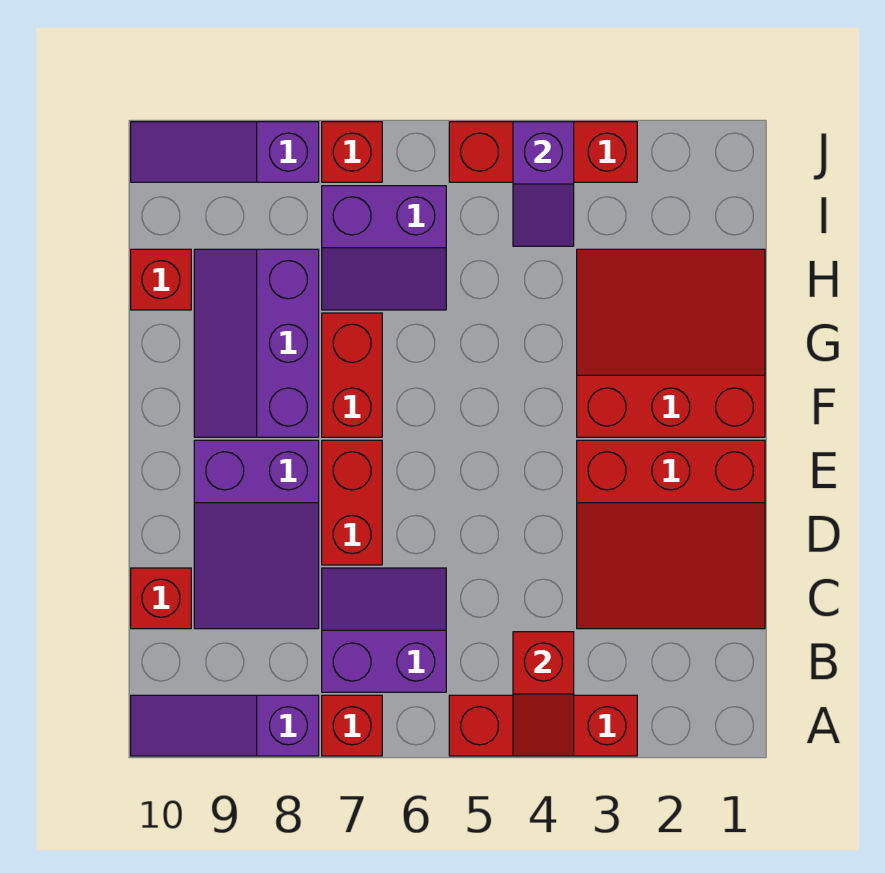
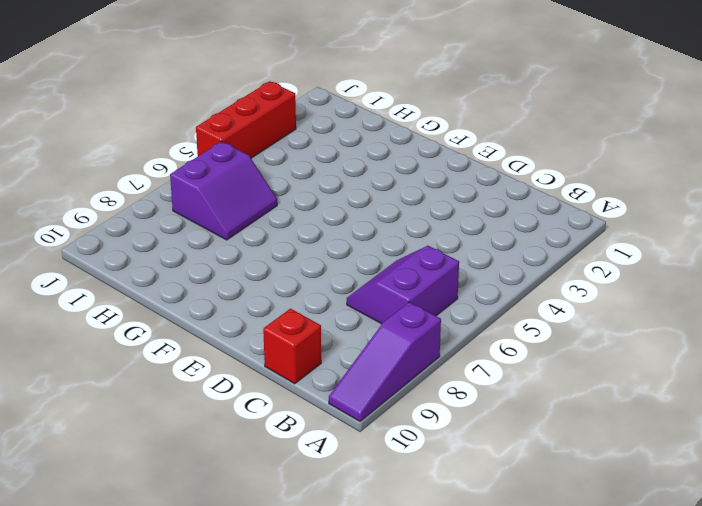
none -> red 1x3 brick [449,695,637,756]
none -> red 1x1 brick [322,695,382,756]
none -> red 3x3 slope [577,440,765,629]

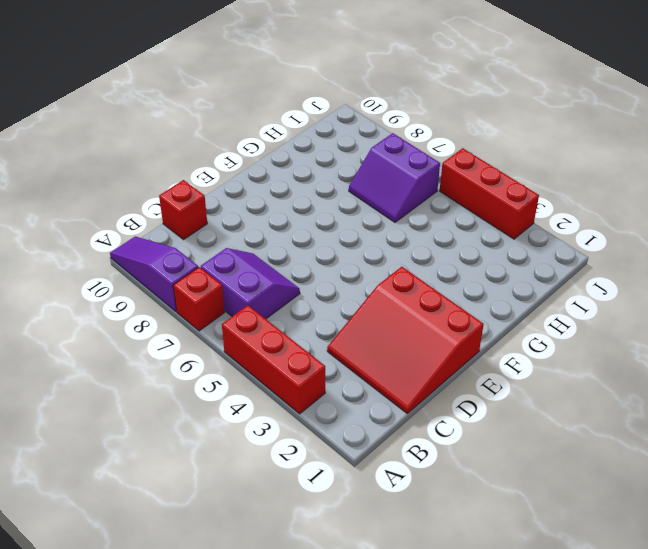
none -> purple 2x3 slope [194,440,319,629]
none -> red 1x2 brick [322,440,382,565]
none -> red 3x3 slope [577,249,765,437]

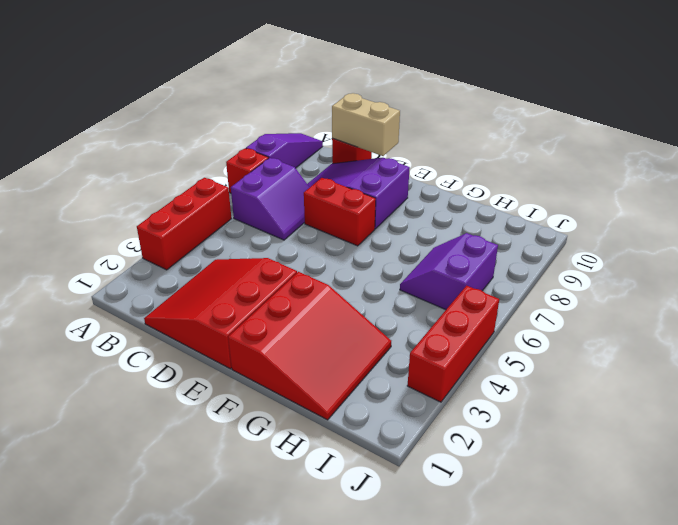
tan 1x2 brick [332,93,400,156] -> none
none -> red 1x2 brick [322,313,382,437]
none -> purple 2x3 slope [194,249,319,437]
none -> red 1x1 brick [131,249,191,310]

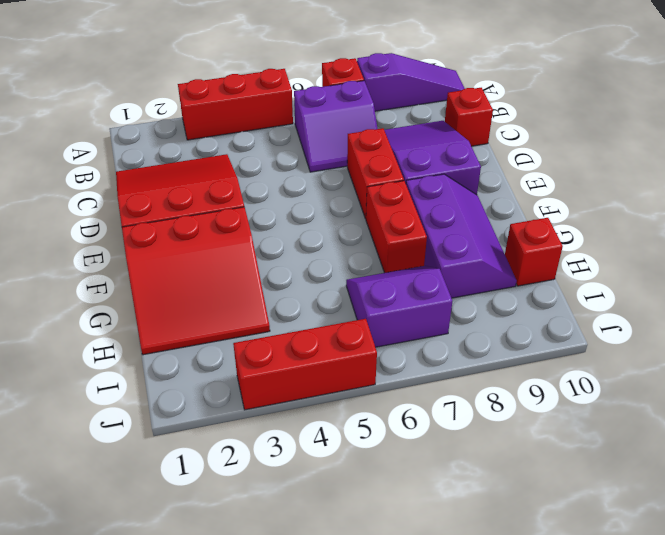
none -> red 1x1 brick [322,122,382,182]
none -> purple 1x3 slope [131,122,319,182]
none -> red 1x2 slope [513,632,574,756]

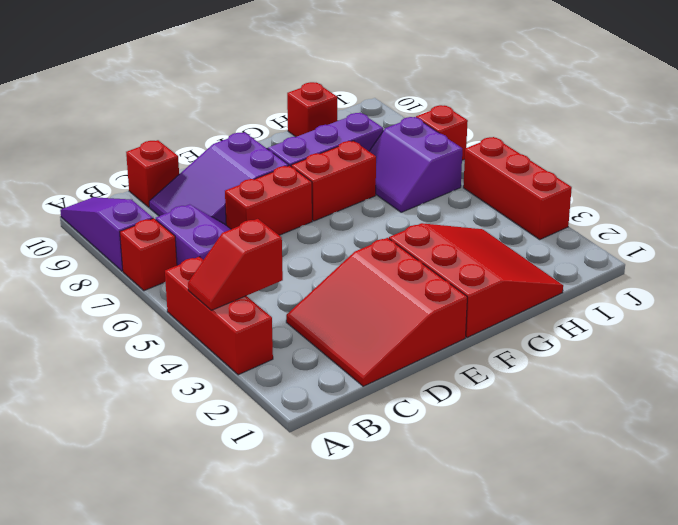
none -> purple 1x3 slope [131,122,319,182]
none -> purple 1x2 slope [513,122,574,246]

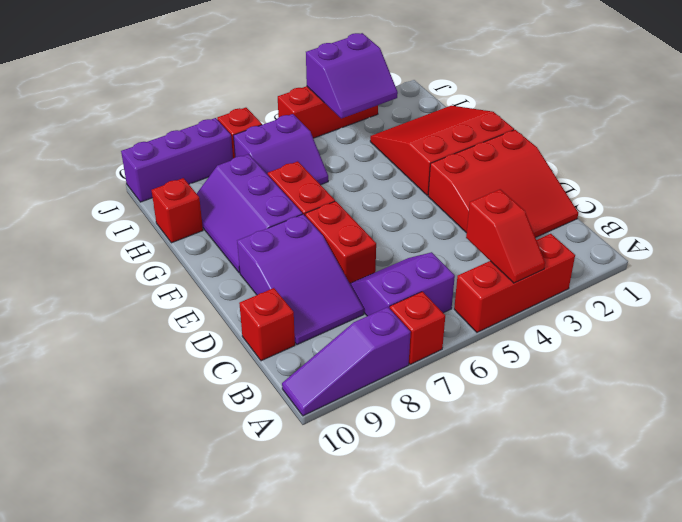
purple 2x2 slope [306,33,398,119] -> purple 1x2 slope [513,122,574,246]
purple 1x3 brick [121,118,233,202] -> purple 1x3 slope [131,122,319,182]

